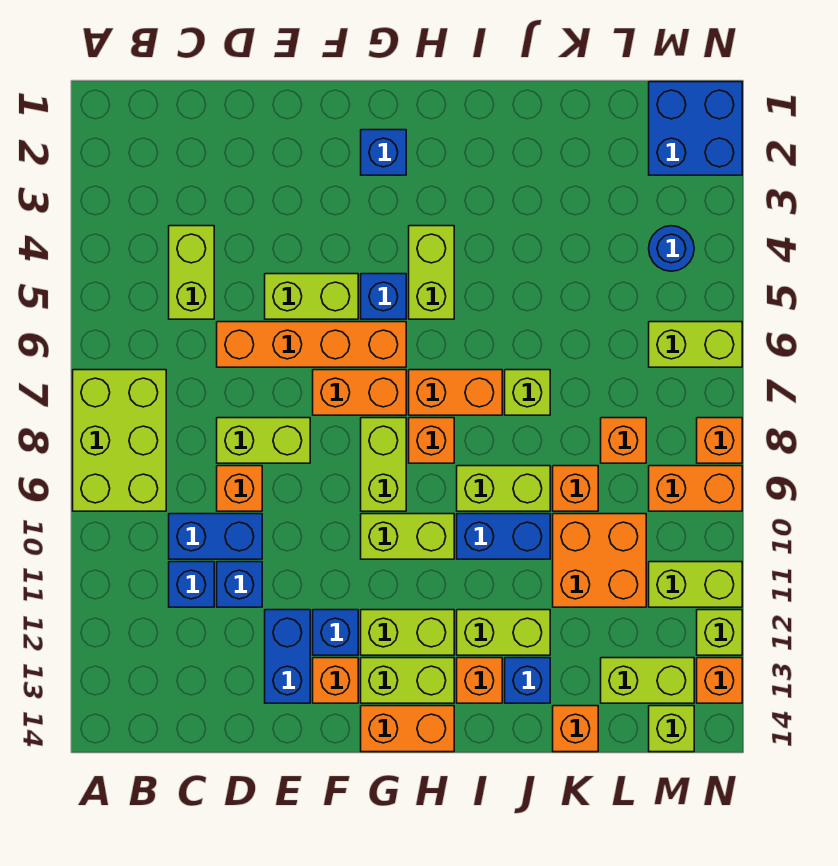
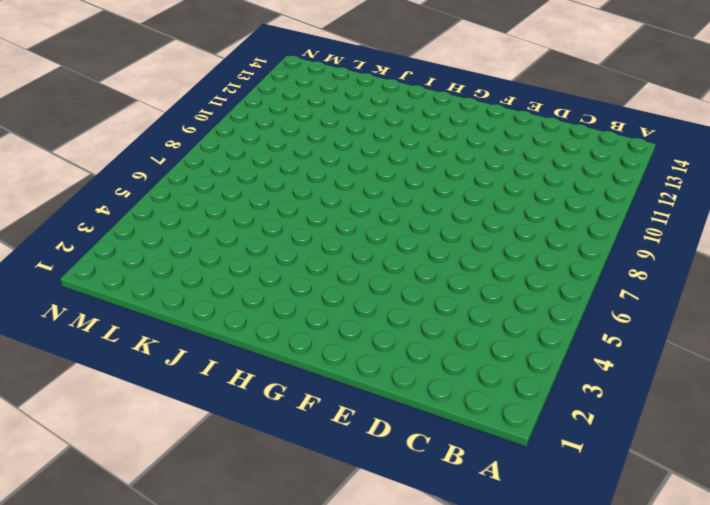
none -> lime 2x3 brick [73,370,166,511]
none -> lime 1x2 brick [169,226,214,319]
none -> blue 1x2 brick [169,514,262,559]
none -> blue 1x1 brick [169,562,214,607]

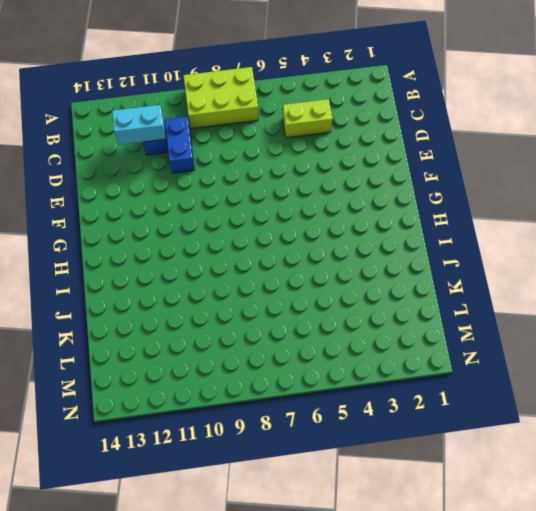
cyan 1x2 brick [112,105,166,145] -> none
none -> orange 1x4 brick [217,322,406,367]
none -> lime 1x2 brick [217,418,310,463]
none -> orange 1x1 brick [217,466,262,511]
none -> blue 1x1 brick [217,562,262,607]

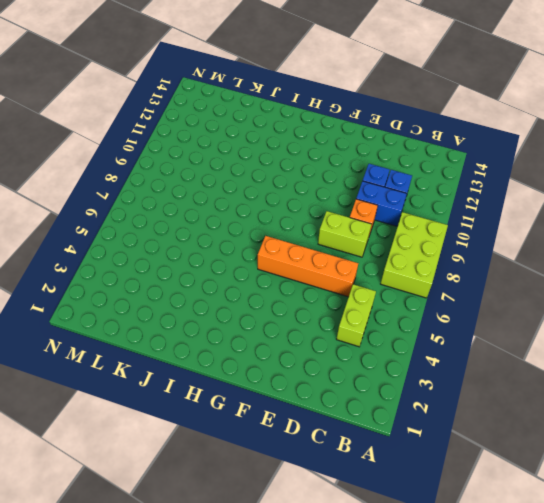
none -> lime 1x2 brick [265,274,358,319]
none -> blue 1x2 brick [265,610,310,703]
none -> orange 1x2 brick [313,370,406,415]
none -> blue 1x1 brick [313,610,358,655]

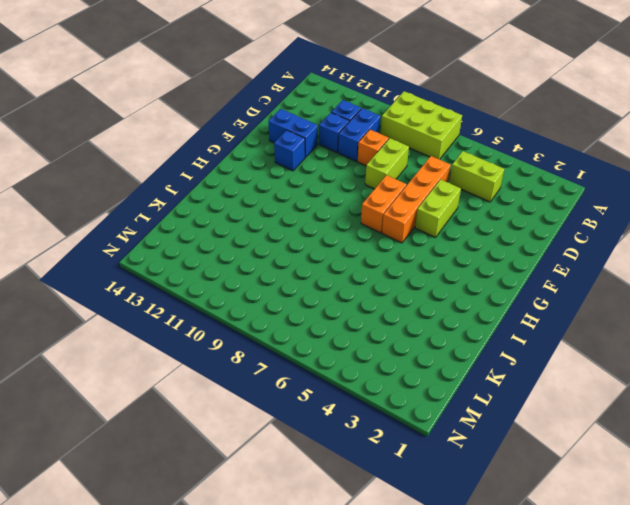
none -> orange 1x1 brick [313,658,358,703]
none -> blue 1x1 brick [361,130,406,175]
none -> blue 1x1 brick [361,274,406,319]
none -> lime 1x2 brick [361,418,406,511]

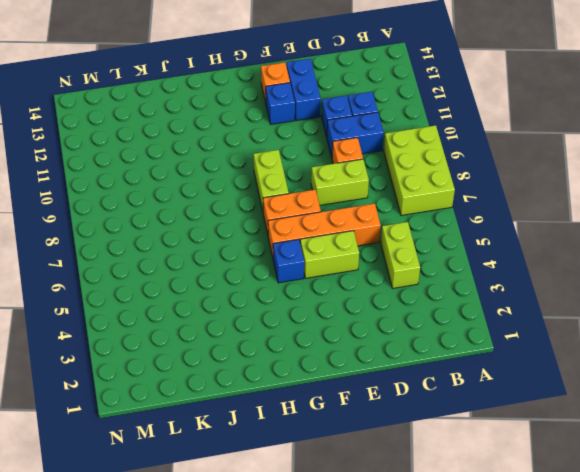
none -> blue 1x1 brick [361,130,406,175]
none -> lime 1x2 brick [361,514,454,559]
none -> lime 1x2 brick [361,610,454,655]
none -> lime 1x2 brick [361,658,454,703]

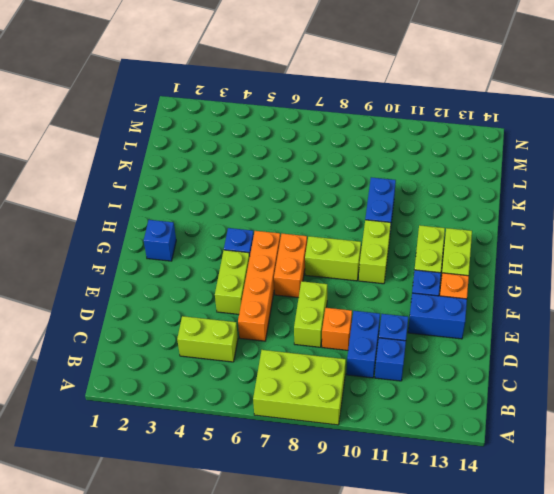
none -> orange 1x2 brick [361,706,454,752]
none -> lime 1x2 brick [409,226,454,319]
none -> orange 1x2 brick [409,370,502,415]
none -> orange 1x1 brick [409,418,454,463]

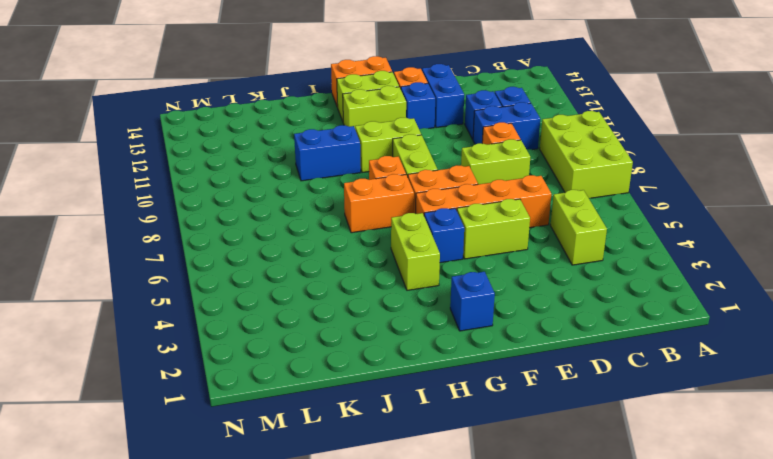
none -> lime 1x2 brick [457,466,550,511]
none -> lime 1x2 brick [457,610,550,655]
none -> orange 1x1 brick [457,658,502,703]
none -> lime 1x1 brick [505,370,550,415]

